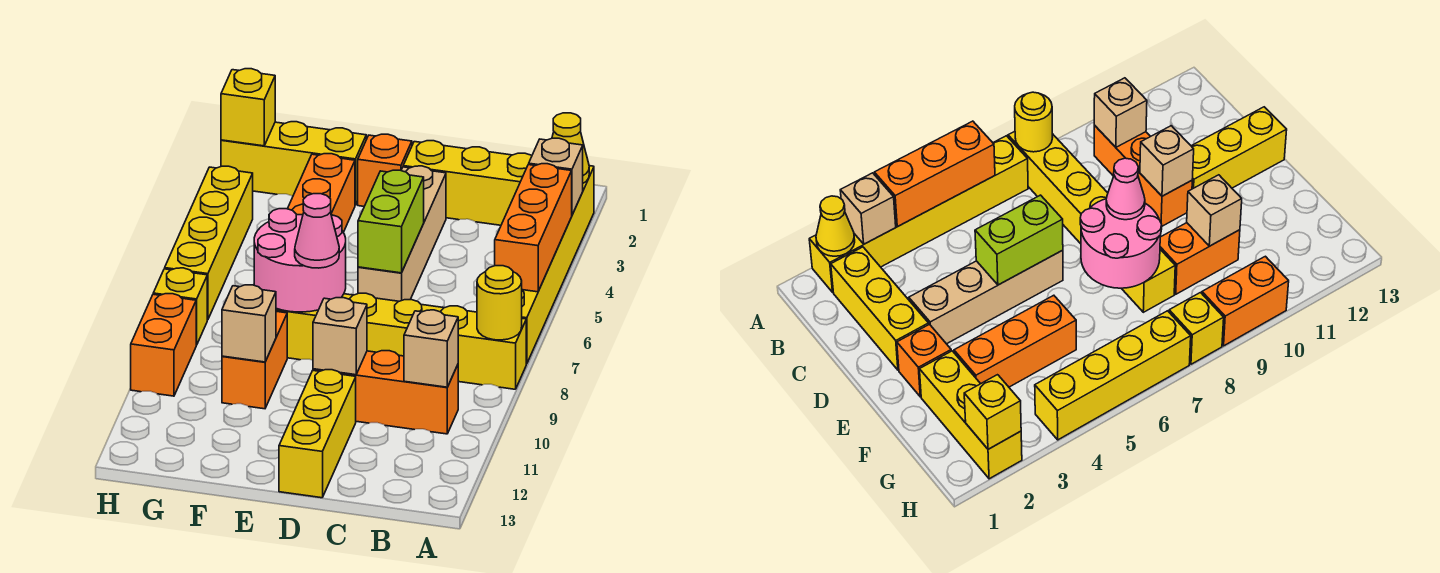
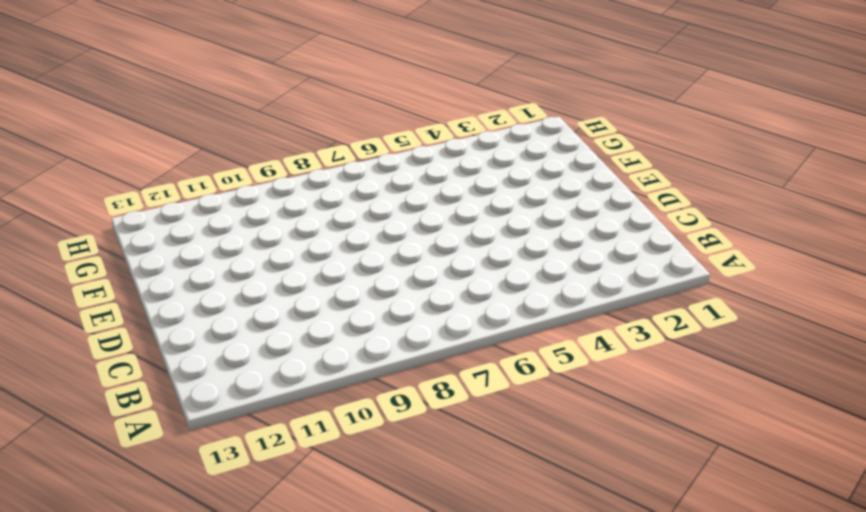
none -> yellow 1x6 brick [522,166,594,364]
none -> yellow 1x6 brick [276,293,526,389]
none -> yellow 1x3 brick [403,141,532,225]

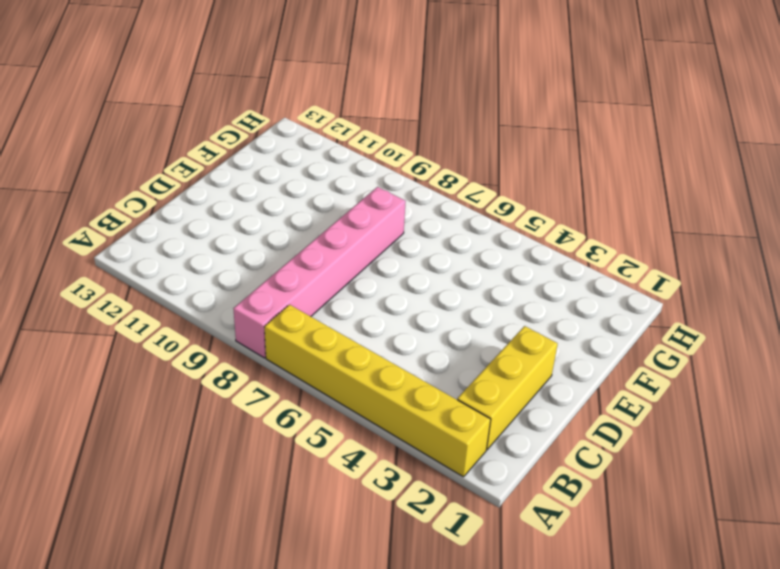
pink 1x6 brick [233,187,406,358] -> yellow 1x6 brick [276,293,526,389]
none -> orange 1x3 brick [313,351,458,434]
none -> tan 1x4 brick [358,166,446,301]
none -> yellow 1x3 brick [279,370,356,498]

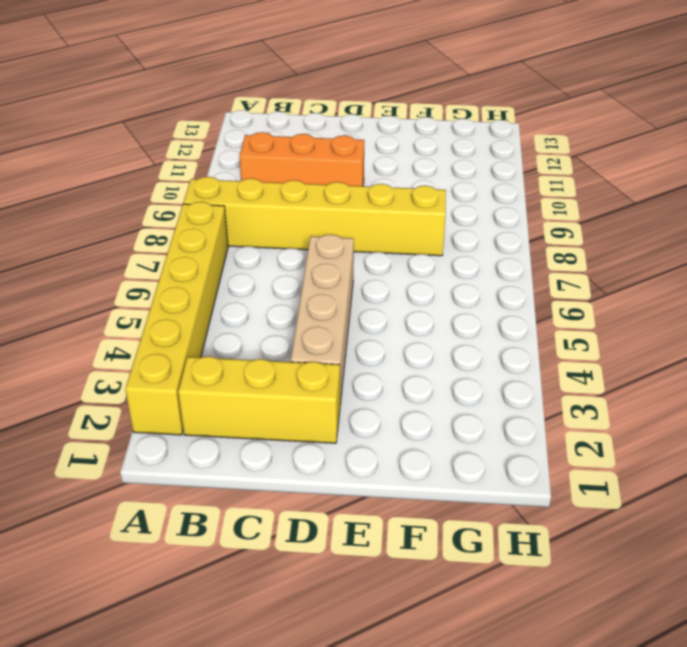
none -> yellow 1x3 brick [279,370,356,498]
none -> orange 1x1 brick [358,134,412,206]
none -> yellow 1x3 brick [221,122,366,205]

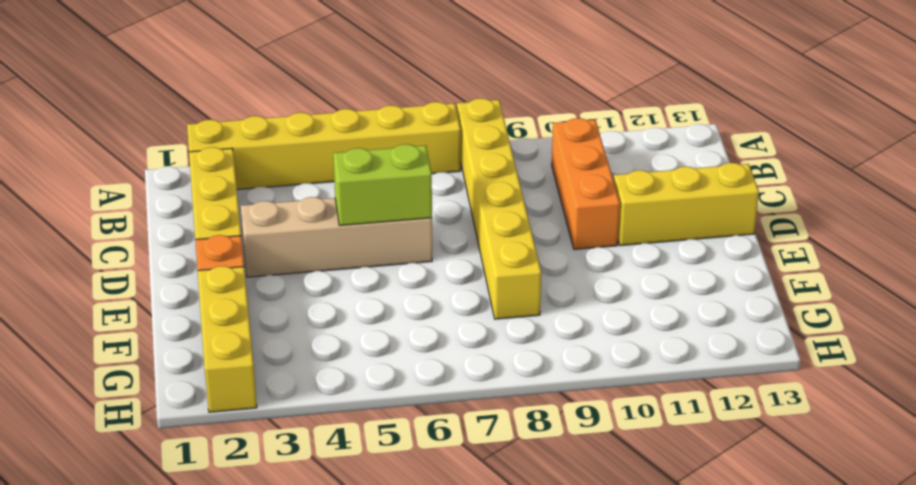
none -> orange 1x3 brick [288,154,355,232]
none -> orange 1x2 brick [222,311,287,409]
none -> yellow 1x4 brick [165,166,253,320]

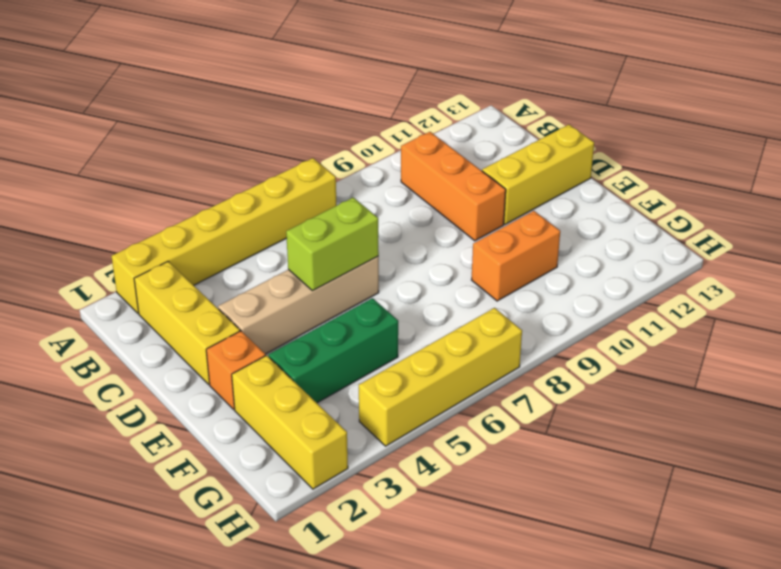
green 1x3 brick [269,298,398,403] -> orange 1x3 brick [288,154,355,232]
none -> yellow 1x6 brick [276,293,526,389]
none -> yellow 1x1 brick [153,268,207,345]
none -> orange 1x2 brick [131,294,196,396]

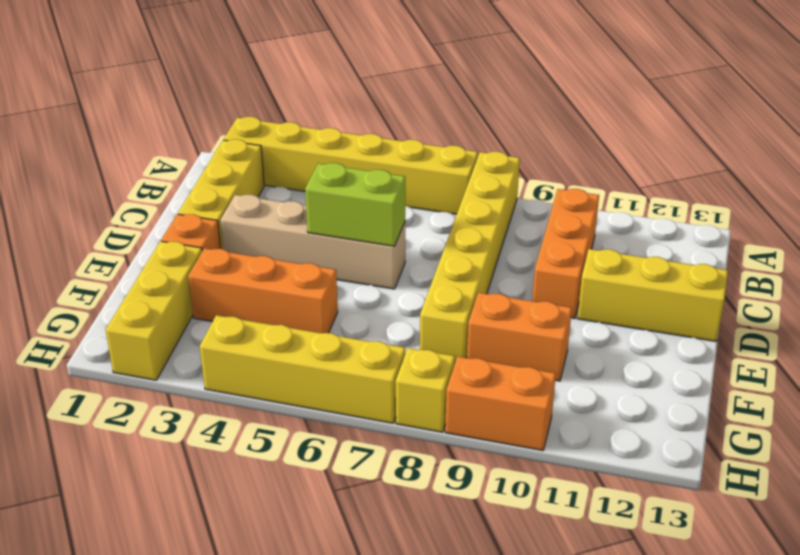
none -> yellow 1x1 cone [552,113,589,183]
none -> tan 1x1 brick [529,138,583,215]
none -> orange 1x3 brick [495,164,572,292]

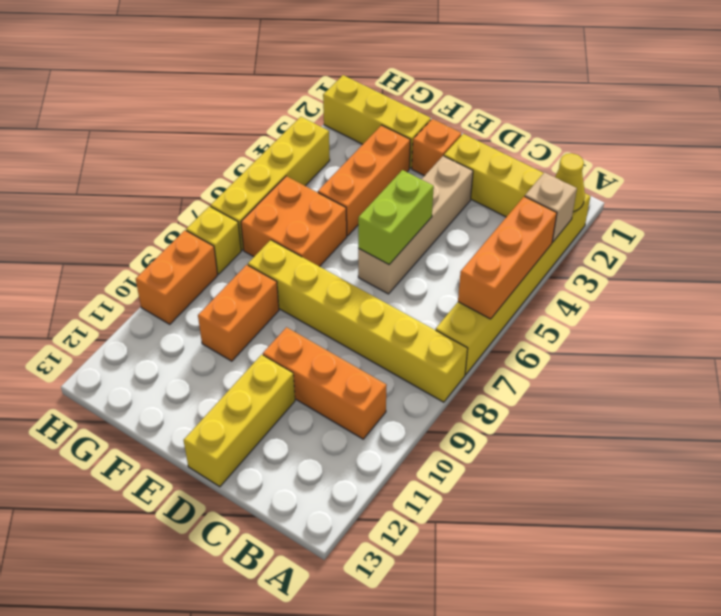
orange 2x2 brick [241,176,347,267] -> none
none -> yellow 1x1 round brick [477,266,522,340]
none -> tan 1x1 brick [404,310,458,387]
none -> tan 1x1 brick [313,298,367,375]

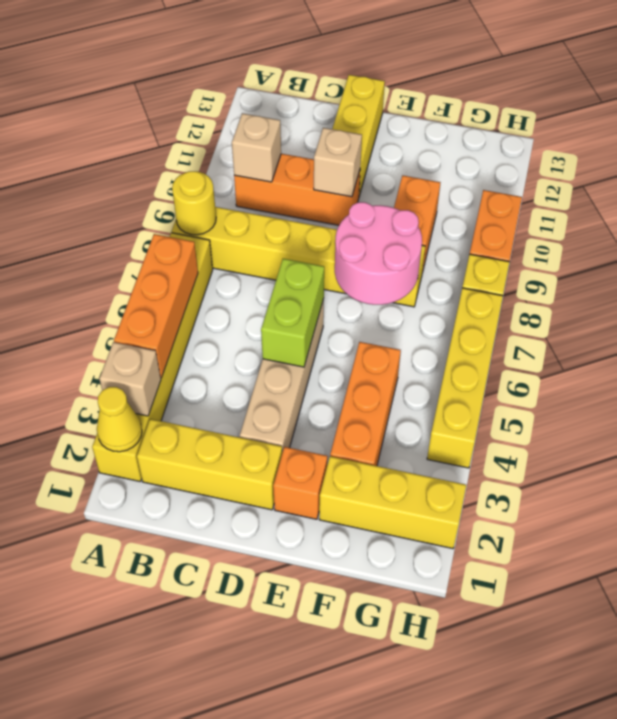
none -> tan 1x1 brick [222,285,276,362]
none -> yellow 1x1 brick [221,69,275,146]
none -> pink 1x1 cone [295,194,339,268]

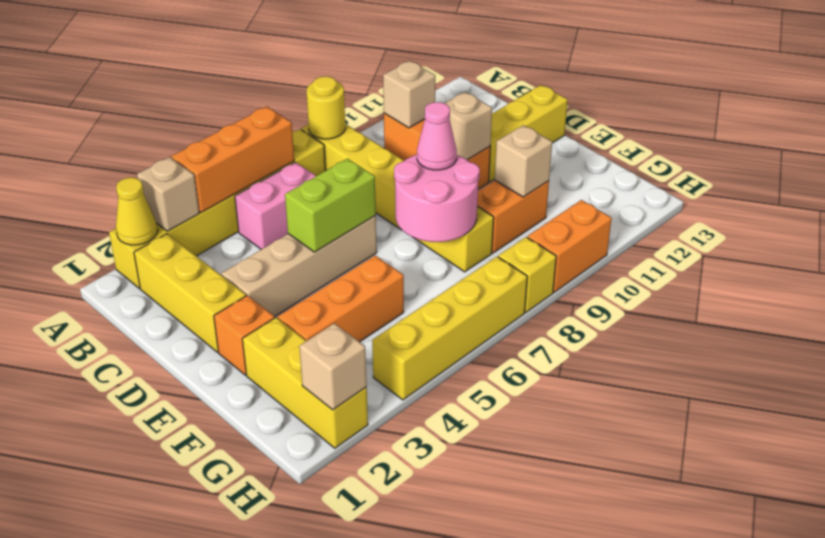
pink 1x2 brick [235,162,316,249] -> none
tan 1x1 brick [299,323,367,410] -> yellow 1x1 brick [221,69,275,146]

